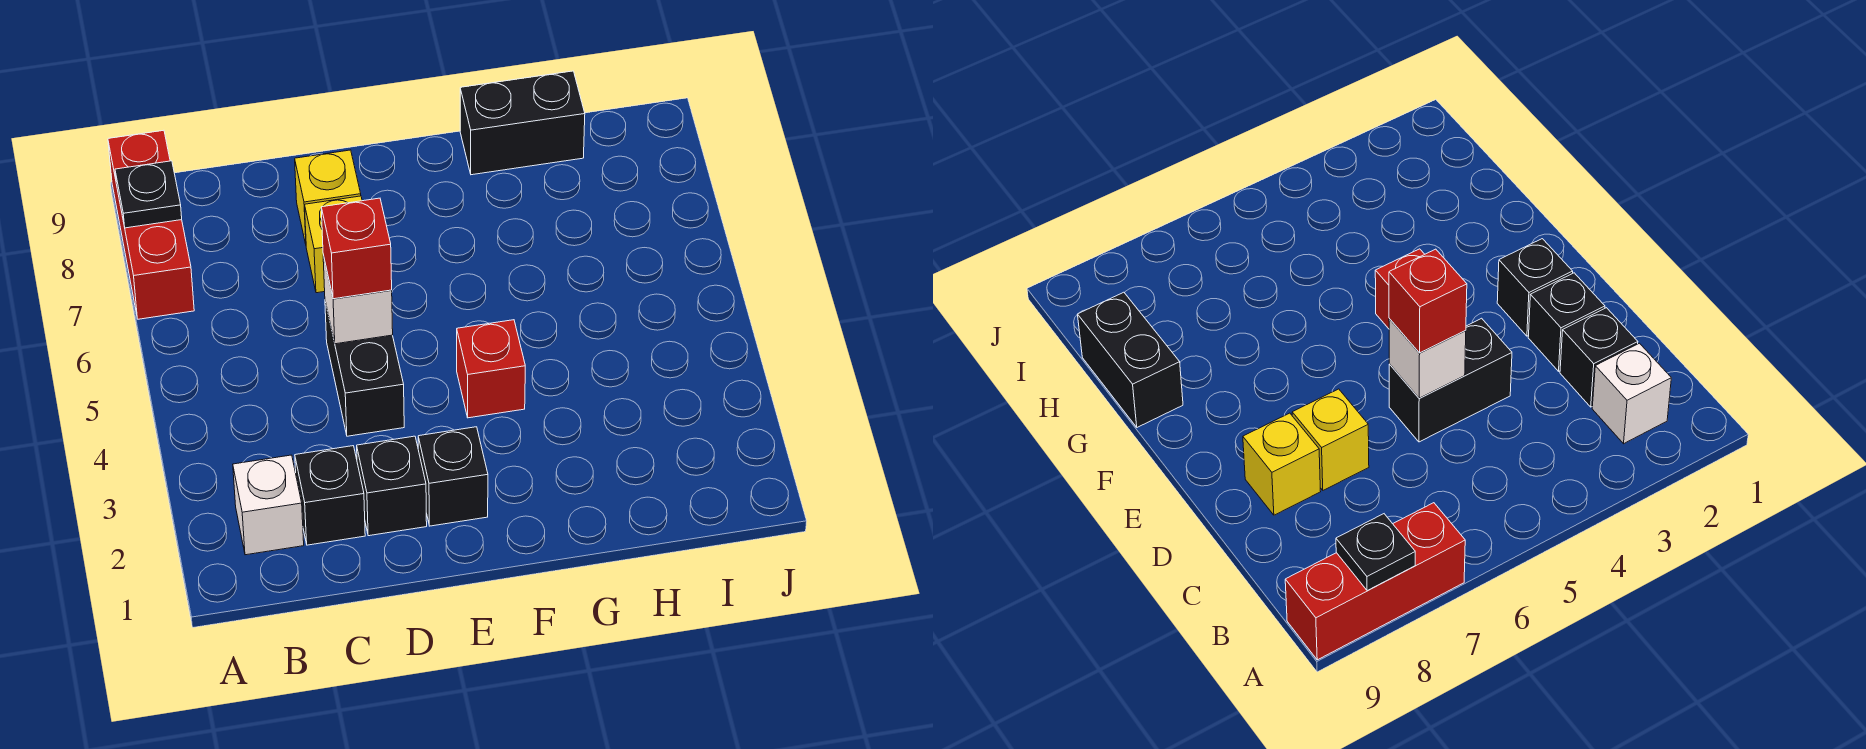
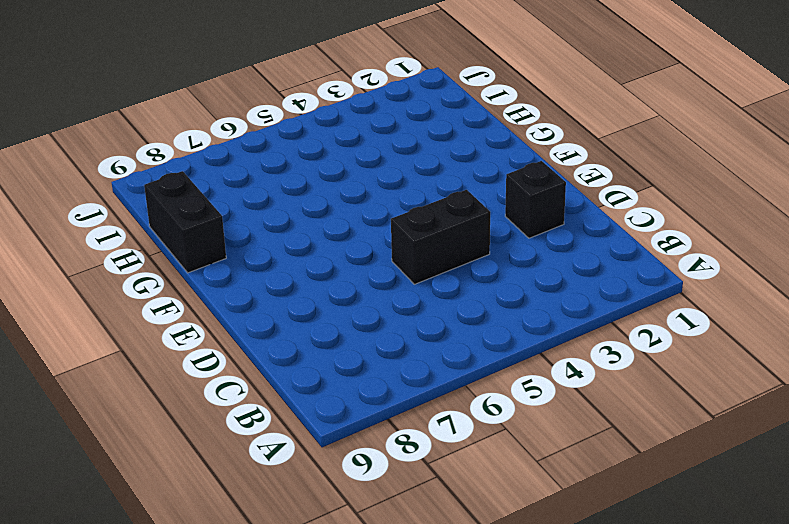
none -> red 1x3 brick [108,130,194,319]
none -> white 1x1 brick [233,455,304,555]
none -> black 1x1 brick [295,446,365,545]

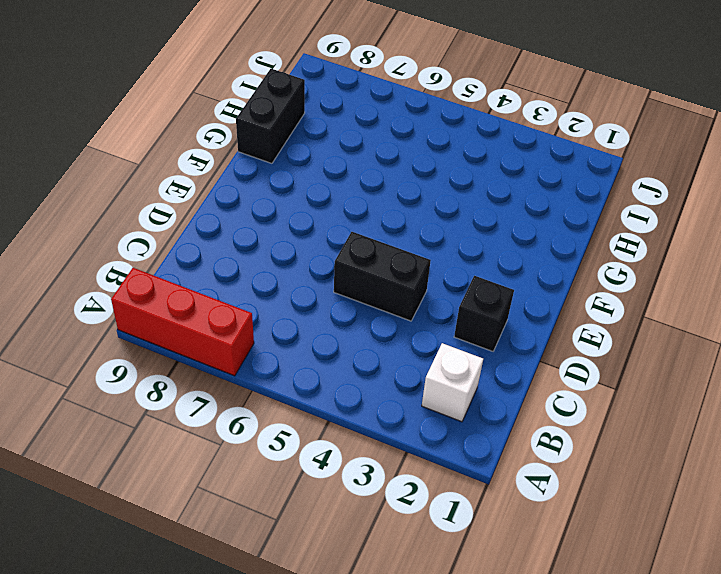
none -> black 1x1 brick [295,446,365,545]
none -> yellow 1x1 brick [305,196,362,293]
none -> yellow 1x1 brick [295,150,361,244]

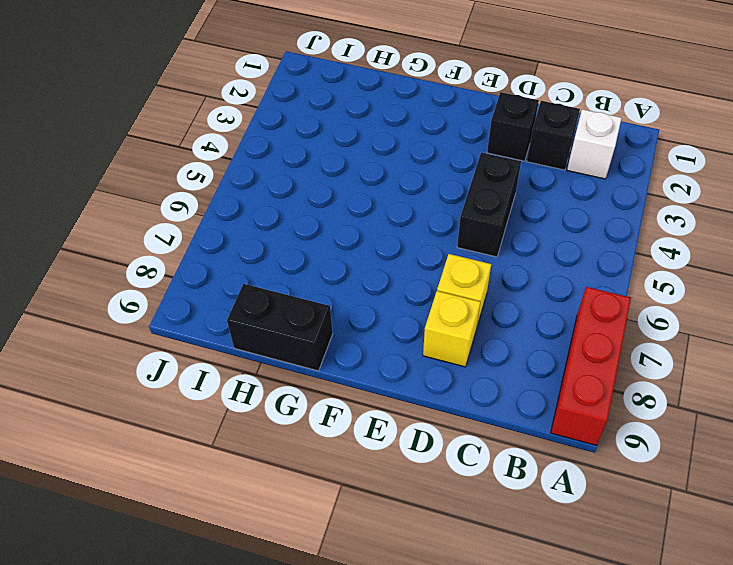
none -> black 1x1 brick [418,427,488,526]
none -> red 1x1 brick [457,320,525,418]
none -> black 1x1 plate [115,161,182,228]

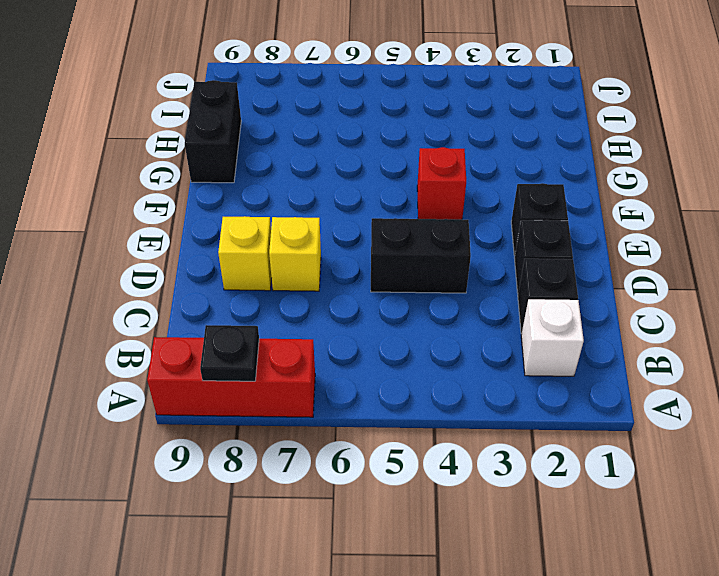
none -> white 1x1 brick [323,255,393,344]
none -> red 1x1 brick [321,198,392,299]

